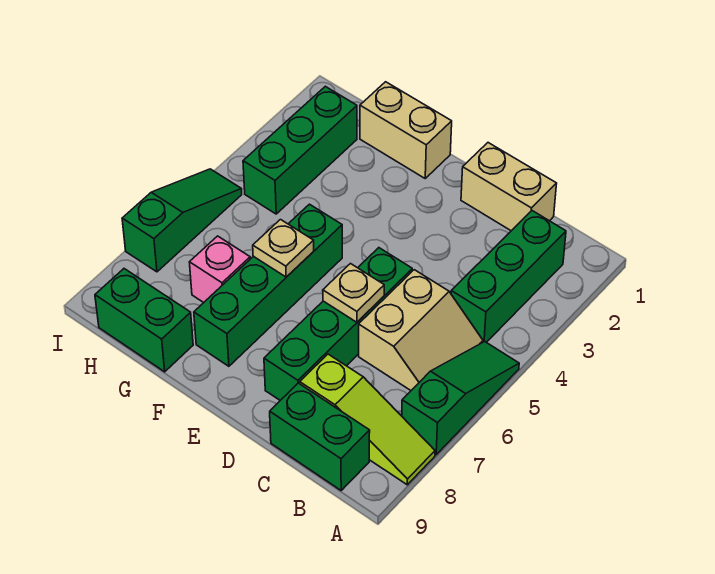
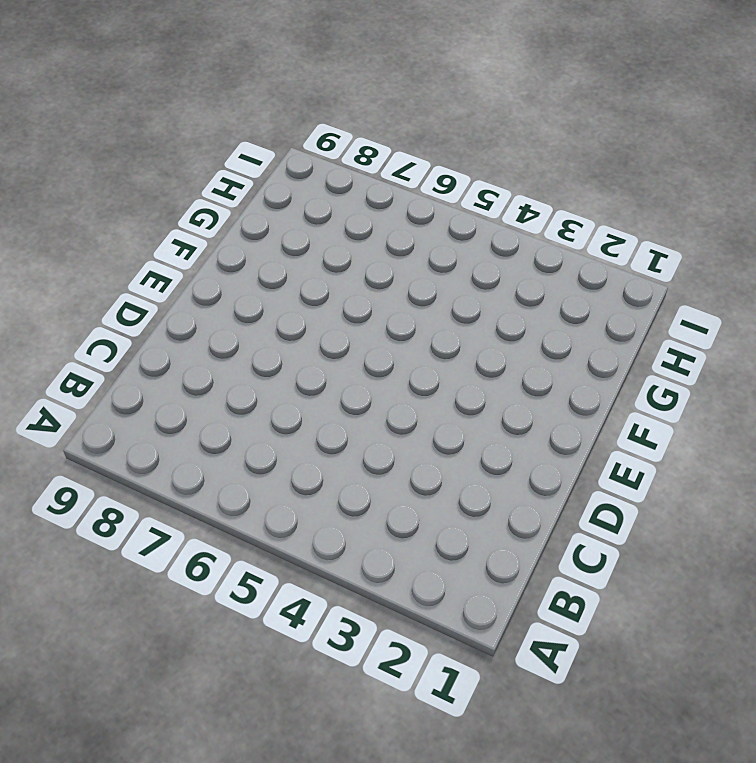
none -> green 1x3 slope [402,342,519,455]
none -> lime 1x3 slope [300,354,435,485]
none -> green 1x3 brick [451,211,566,342]

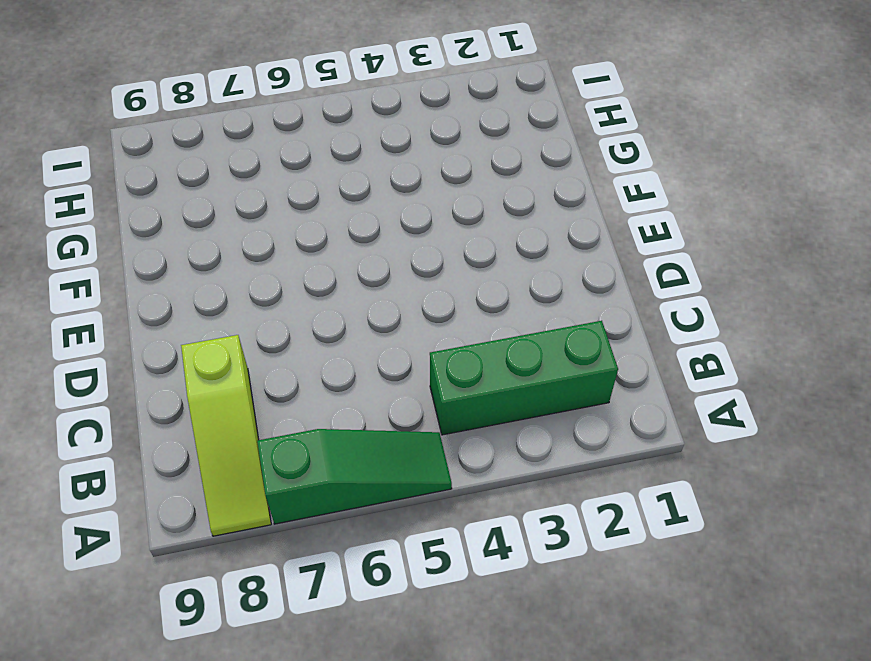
none -> tan 2x2 slope [359,270,483,390]
none -> green 1x2 brick [270,383,370,490]
none -> tan 1x2 brick [461,143,557,231]

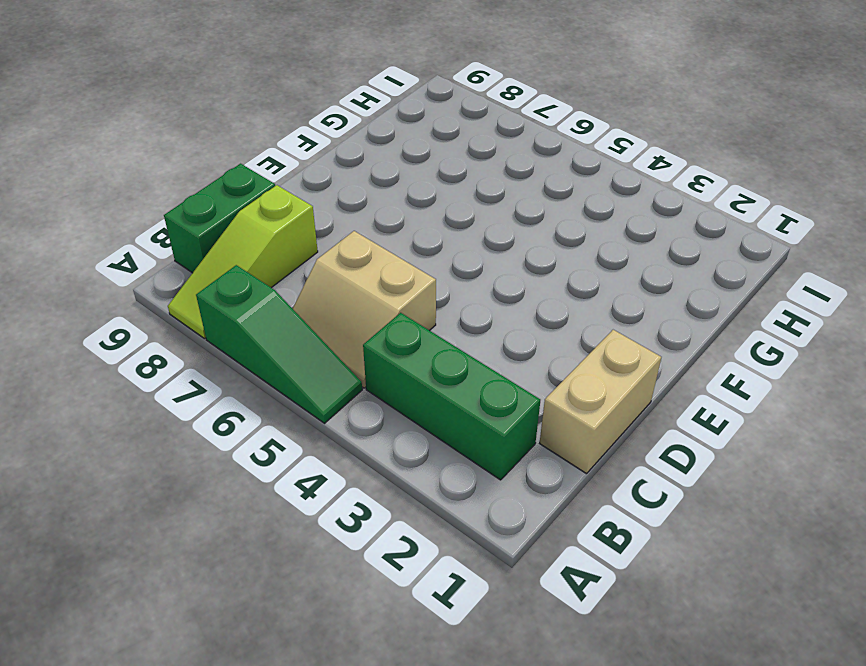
none -> green 1x4 brick [264,248,412,400]
none -> tan 1x2 brick [360,82,452,178]
none -> green 1x4 brick [194,204,342,366]

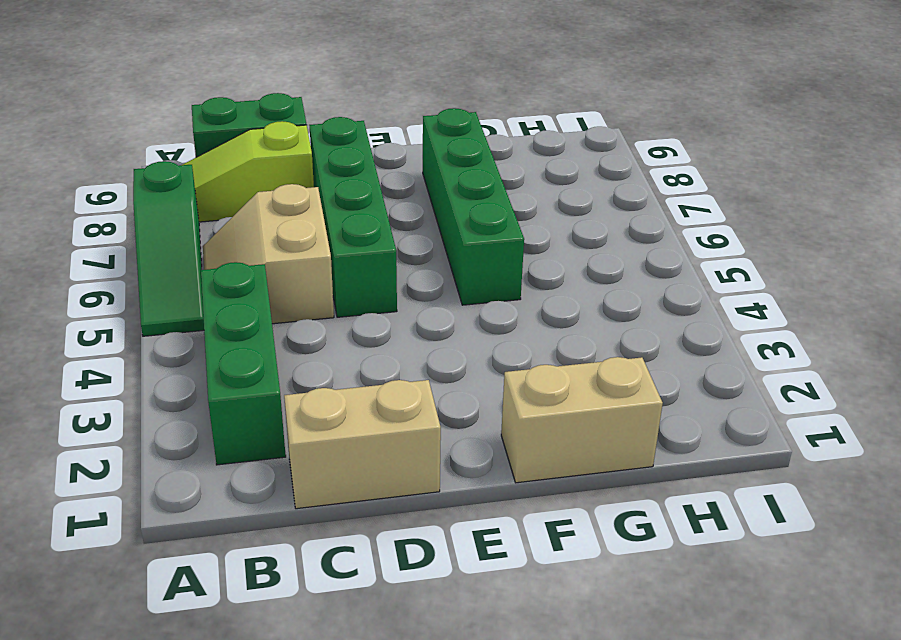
none -> pink 1x1 brick [189,236,250,303]
none -> green 1x2 brick [95,269,193,372]
none -> green 1x3 brick [243,86,357,214]

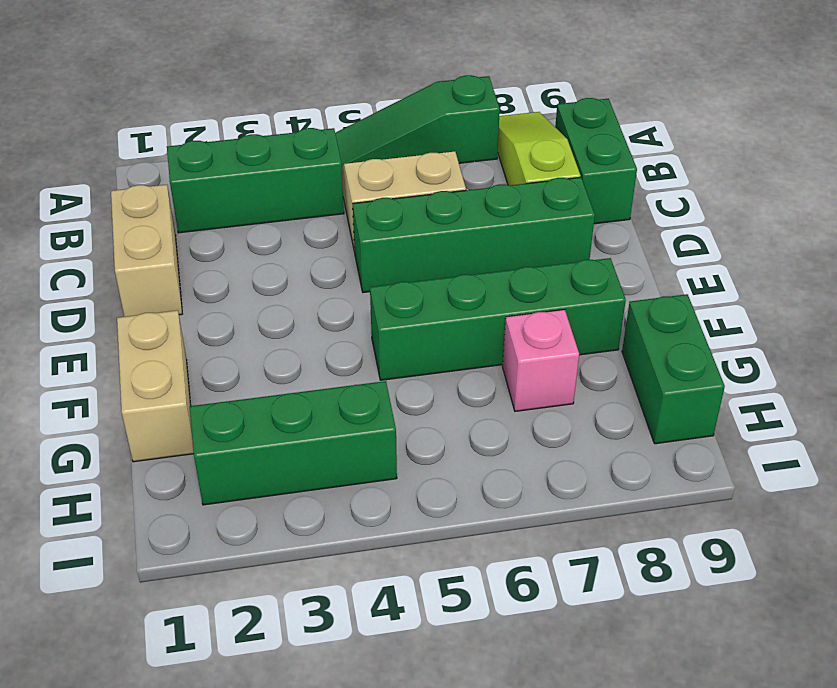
none -> green 1x3 slope [122,169,242,272]
none -> tan 1x1 plate [323,264,384,322]
none -> tan 1x1 plate [253,220,314,277]

